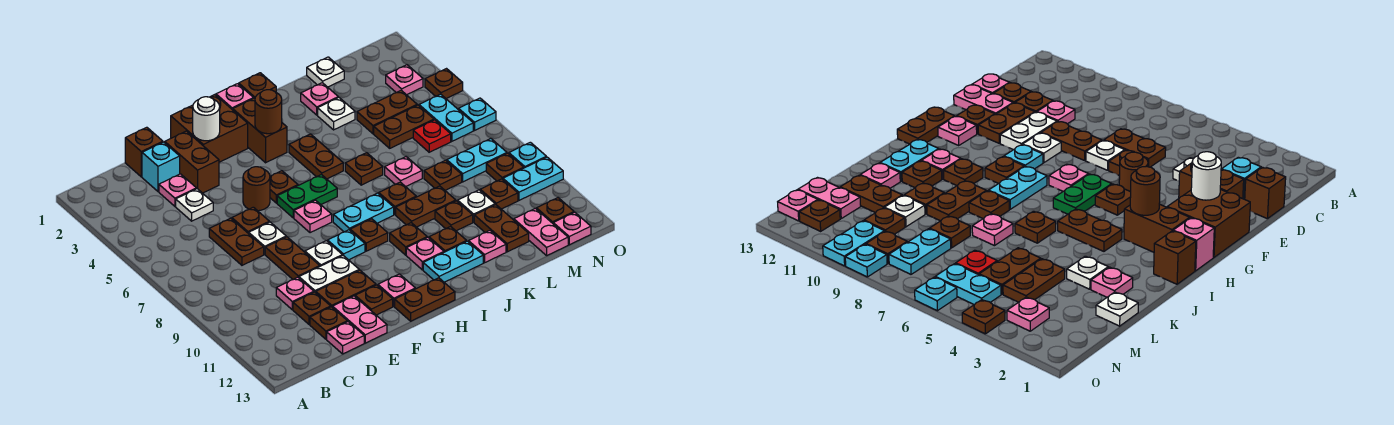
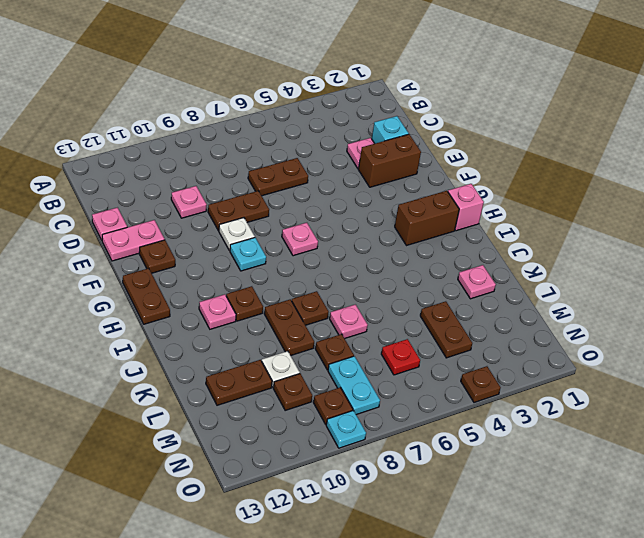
none -> brown 1x1 brick [125,127,163,177]
none -> white 1x1 plate [176,189,213,221]
none -> brown 1x1 plate [293,292,331,324]
none -> brown 1x1 plate [310,307,347,339]

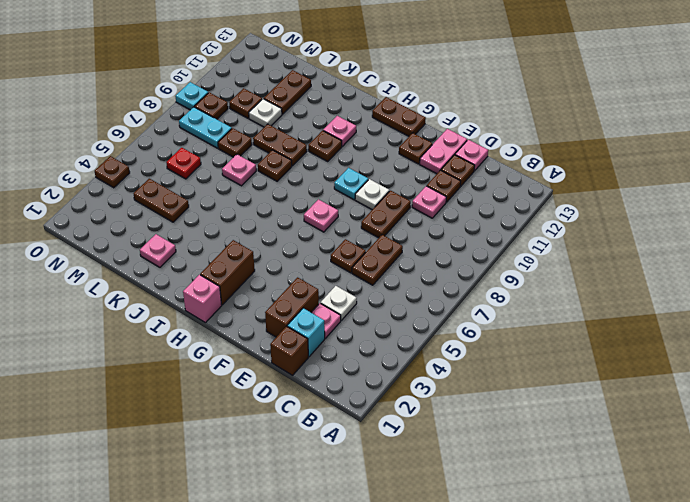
none -> white 1x1 plate [249,222,286,254]
none -> white 1x2 plate [299,256,359,293]
none -> brown 1x2 plate [316,270,376,308]
none -> brown 2x2 brick [171,95,248,162]

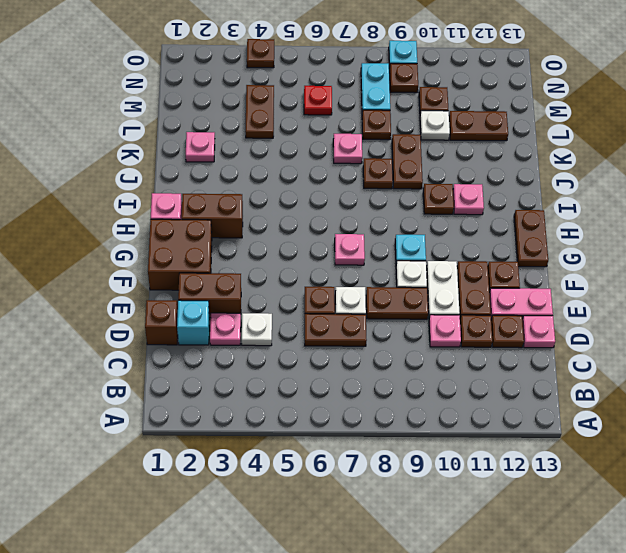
none -> brown 1x1 round brick [243,167,270,211]
none -> brown 1x1 plate [270,171,298,203]
none -> green 1x2 plate [277,174,337,218]
none -> pink 1x1 plate [378,274,415,306]

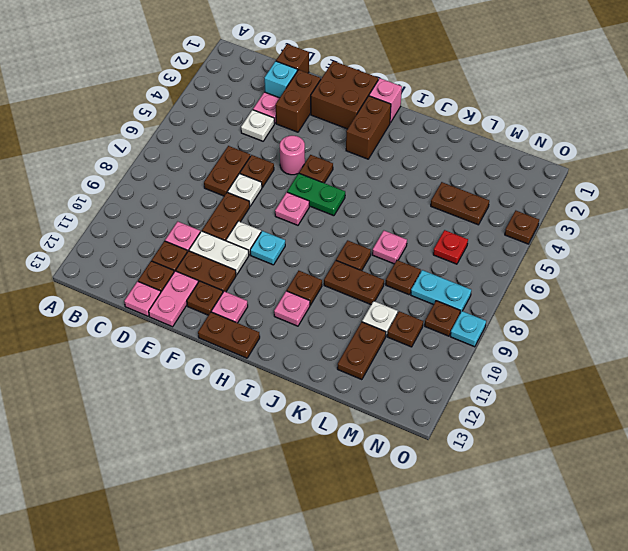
pink 1x1 round brick [280,136,305,175] -> brown 1x1 round brick [243,167,270,211]
none -> cyan 1x2 plate [333,193,394,232]
none -> brown 1x1 plate [350,219,388,251]
none -> brown 1x1 brick [239,73,276,98]
none -> brown 1x2 plate [289,134,343,179]

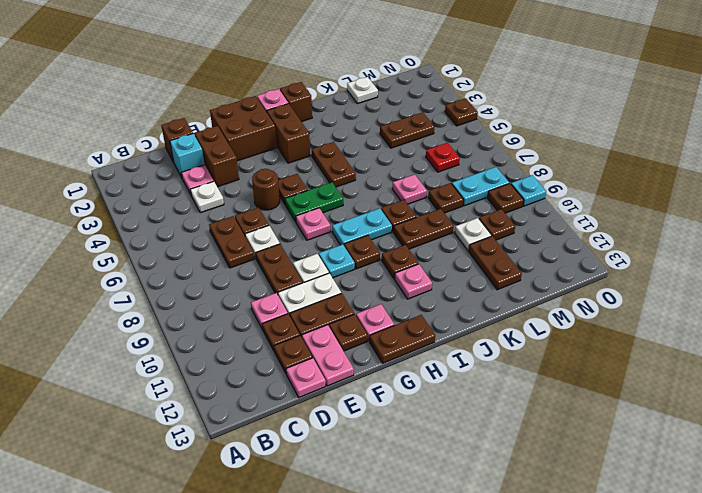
none -> cyan 1x2 plate [423,241,483,282]
none -> brown 1x1 plate [345,153,383,185]
none -> brown 1x1 plate [429,227,467,252]
none -> pink 1x1 plate [301,83,338,115]

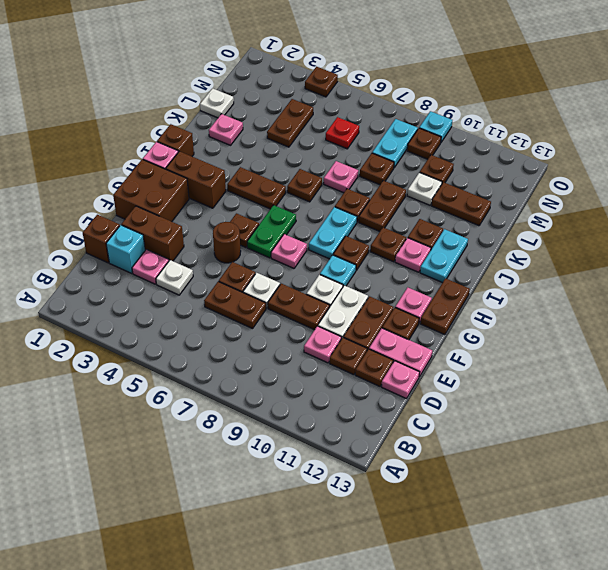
none -> white 1x1 plate [318,97,355,130]
none -> brown 1x1 plate [435,201,473,231]
none -> pink 1x1 plate [469,231,506,263]
none -> brown 1x2 plate [374,105,434,148]

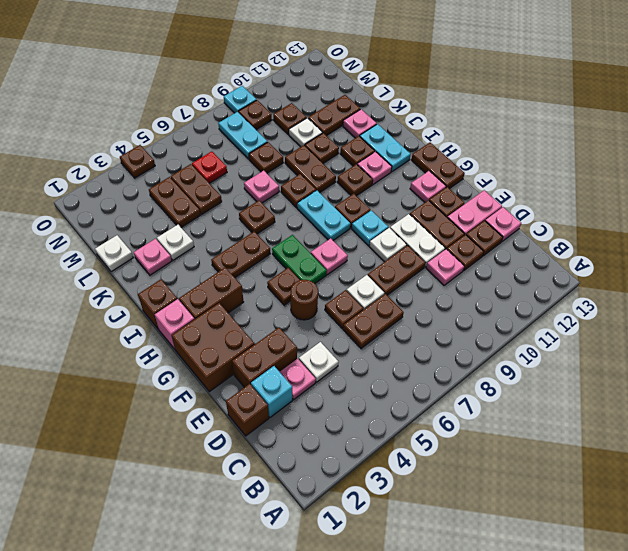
none -> pink 1x2 plate [514,208,568,255]
none -> pink 1x1 plate [386,65,423,95]
none -> cyan 1x2 plate [419,94,473,141]
none -> cyan 1x2 plate [503,157,563,200]

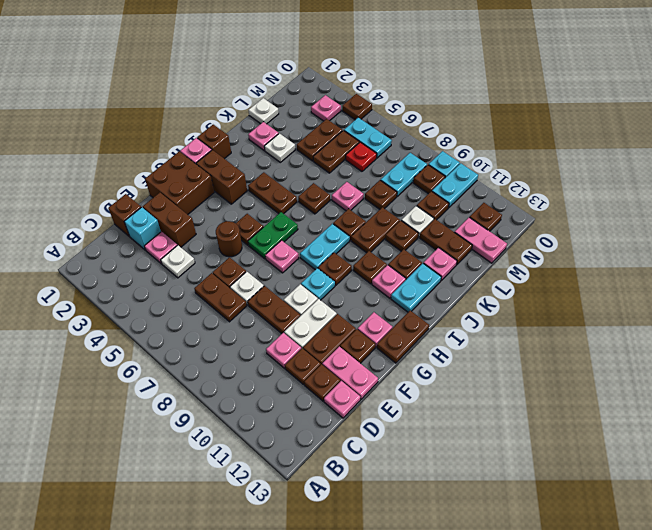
none -> pink 1x1 plate [553,212,591,245]
none -> cyan 1x1 plate [459,98,496,130]
none -> white 1x1 round brick [193,97,220,141]
none -> brown 1x1 round brick [255,90,282,134]

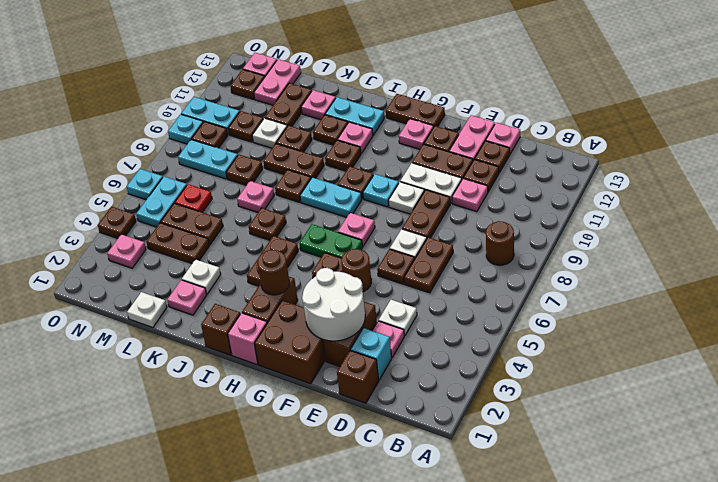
brown 1x1 round brick [486,221,514,265] -> none
white 2x2 round brick [302,268,365,341] -> white 1x1 round brick [193,97,220,141]

